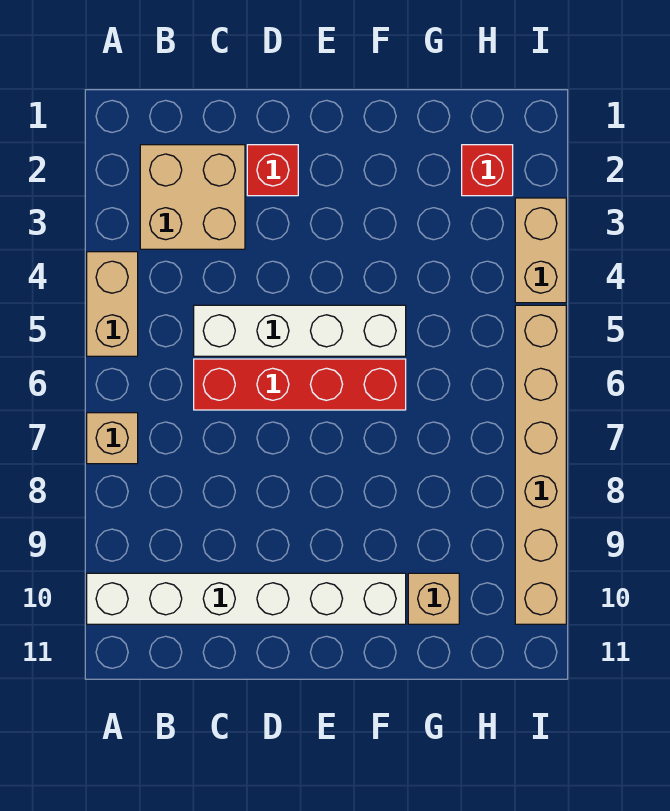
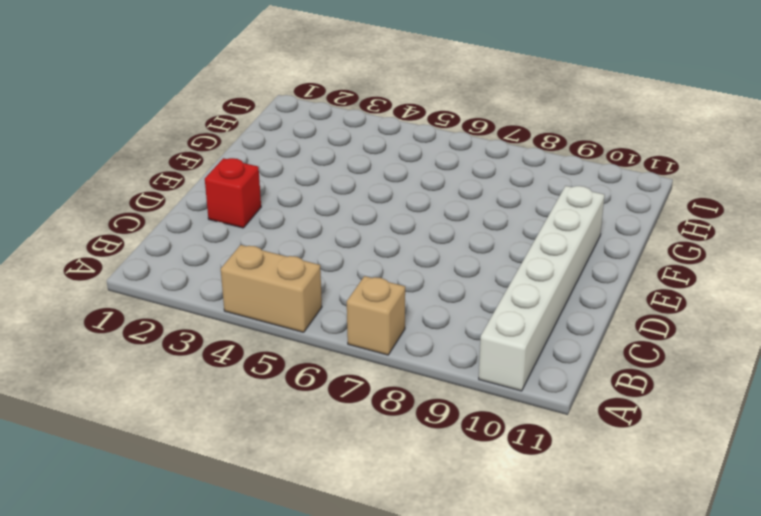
none -> tan 2x2 brick [140,145,245,249]
none -> white 1x4 brick [194,305,406,356]

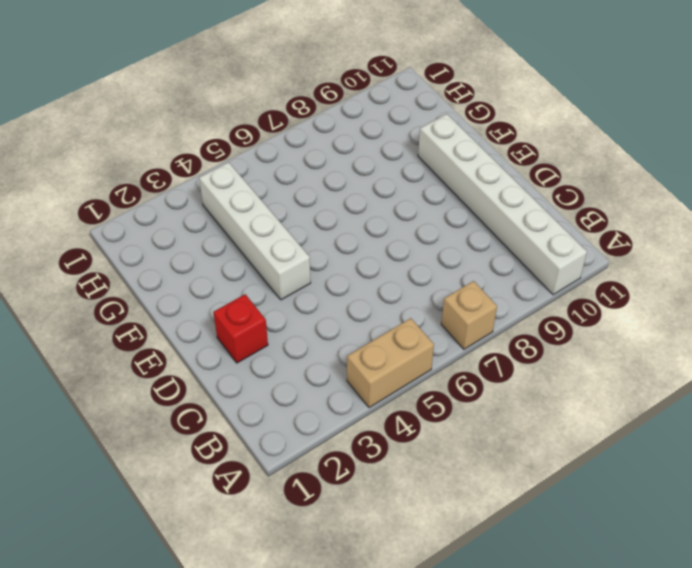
white 1x4 brick [199,162,311,300] -> white 1x4 brick moved to [194,305,406,356]
none -> tan 2x2 brick [140,145,245,249]
none -> red 1x4 brick [194,359,406,410]

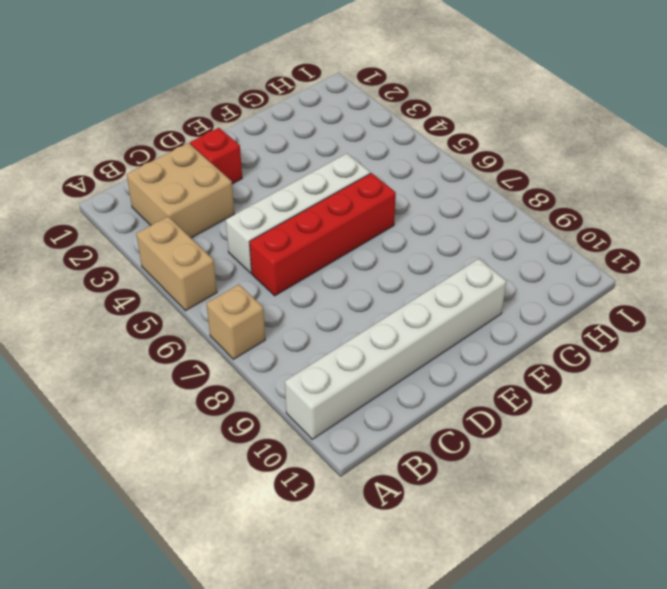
none -> tan 1x1 brick [408,573,459,624]
none -> red 1x1 brick [462,145,513,196]

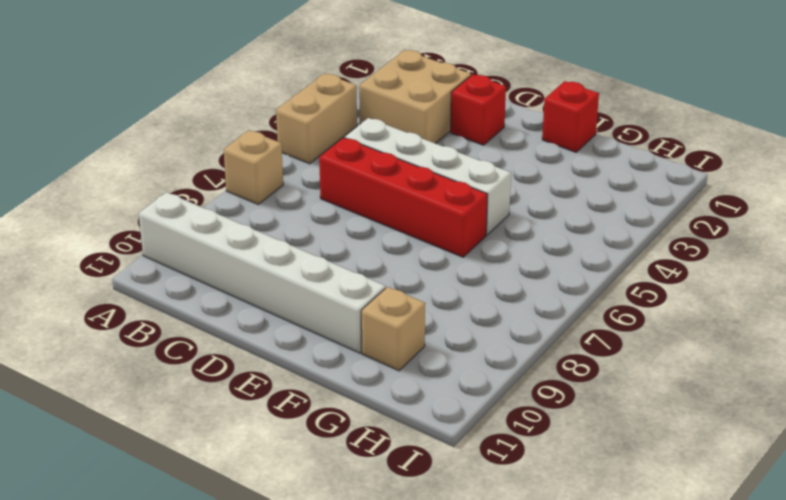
red 1x1 brick [542,81,599,152] -> red 1x1 brick moved to [462,145,513,196]
none -> tan 1x2 brick [515,198,566,303]
none -> tan 1x6 brick [515,305,566,624]

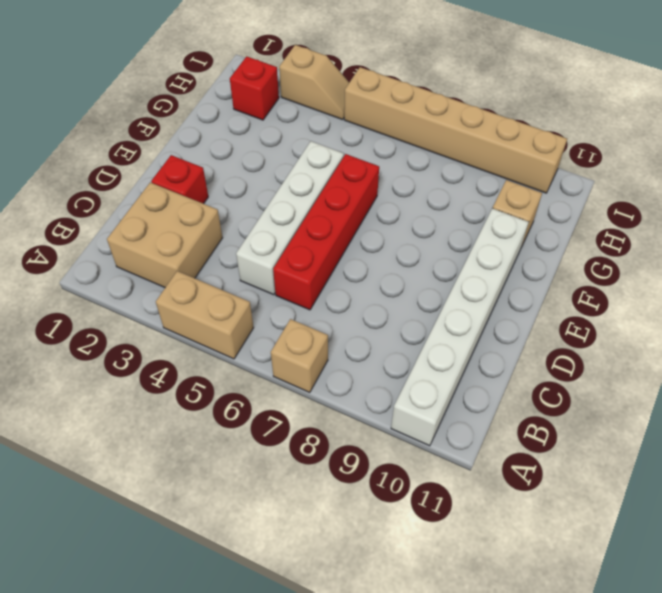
tan 1x2 slope [279,45,349,120] -> tan 1x2 brick [515,198,566,303]

